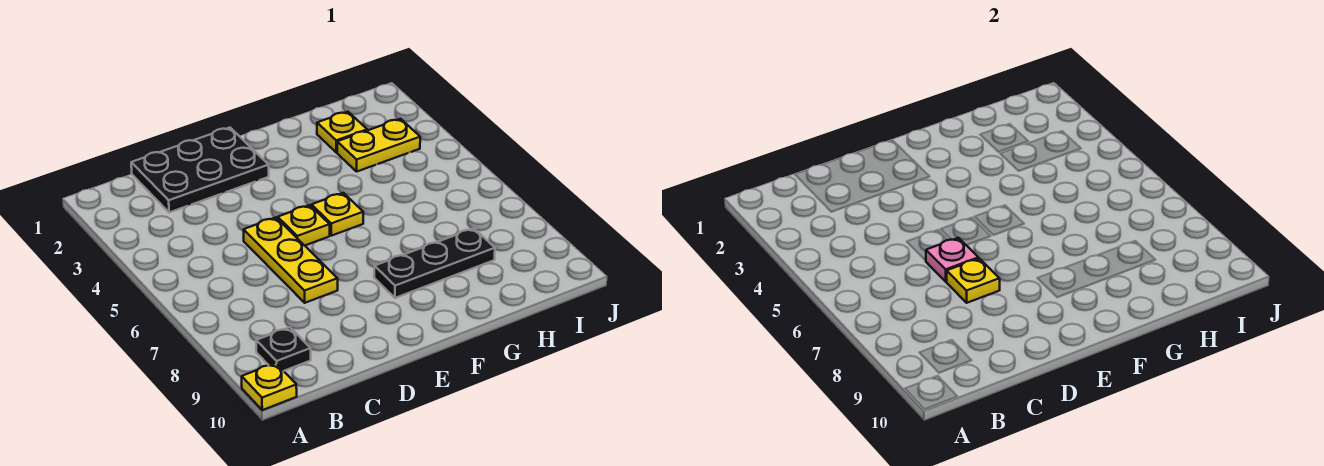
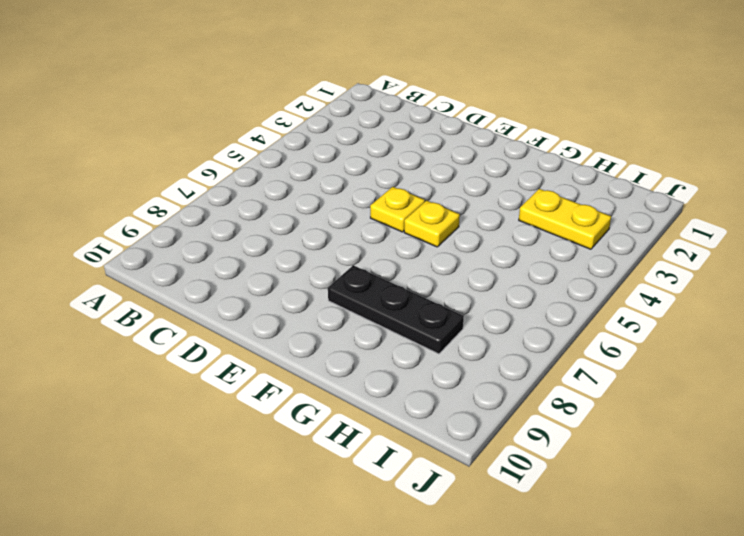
none -> yellow 1x1 plate [242,363,297,410]
none -> black 1x1 plate [256,327,311,371]

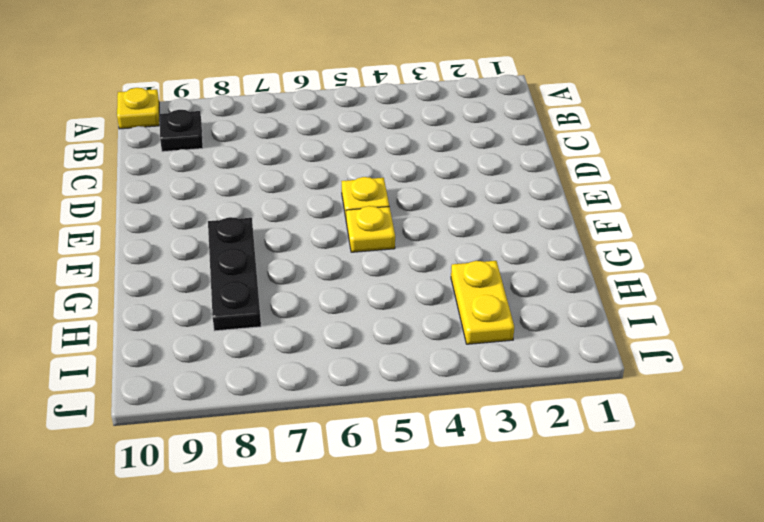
none -> black 2x3 plate [131,128,269,213]
none -> yellow 1x3 plate [244,218,338,303]

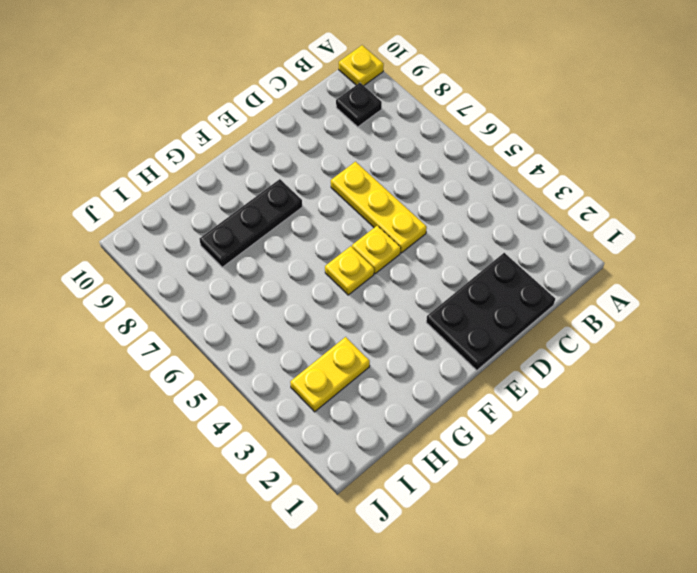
none -> yellow 1x1 plate [317,112,367,152]
none -> pink 1x1 plate [926,238,978,282]

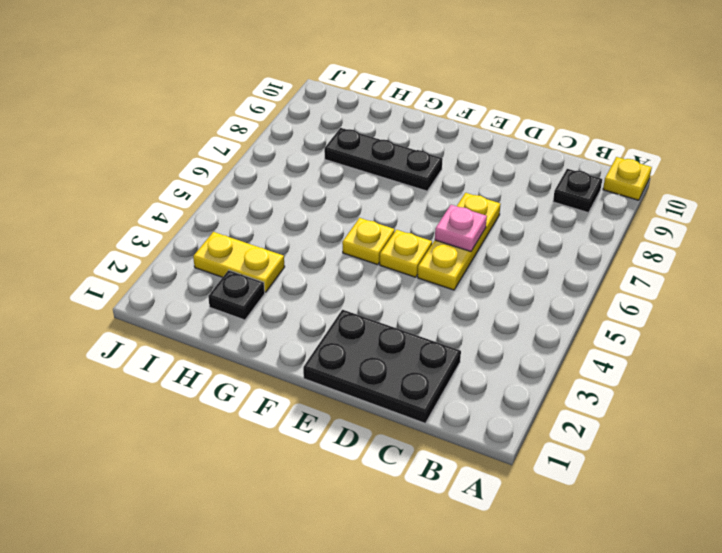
black 1x1 plate [208,270,265,320] -> yellow 1x1 plate [317,112,367,152]
none -> yellow 1x1 plate [946,258,1000,303]

